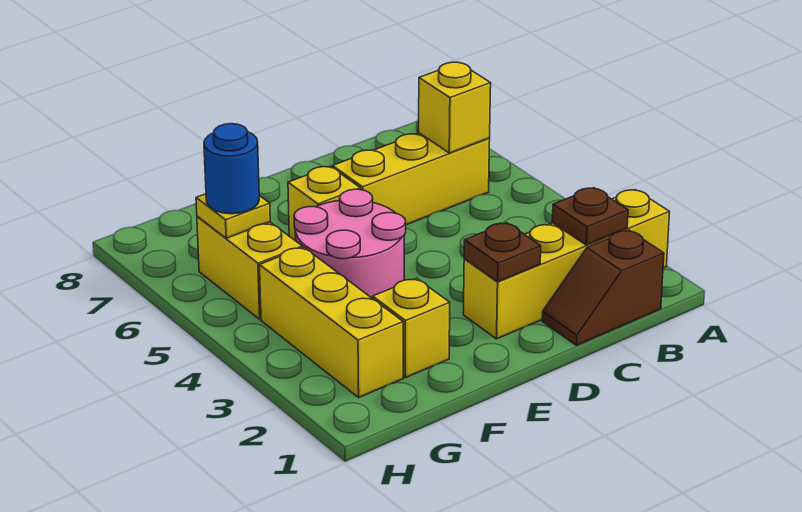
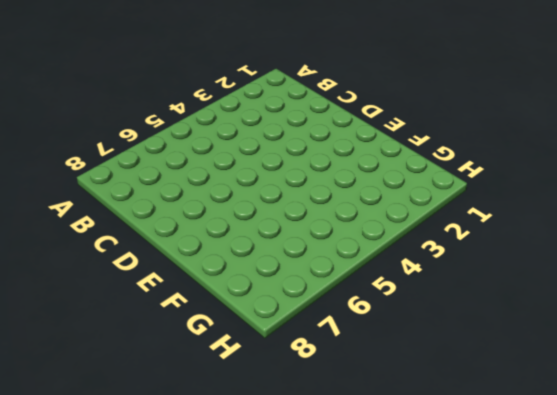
none -> yellow 1x4 brick [463,190,670,339]
none -> brown 1x2 slope [542,230,664,345]
none -> yellow 1x3 brick [332,133,490,225]

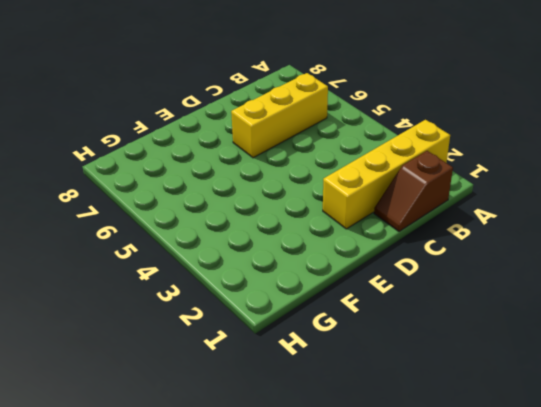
none -> pink 2x2 round brick [294,189,406,299]
none -> yellow 1x1 brick [288,167,360,241]
none -> yellow 1x1 brick [373,278,450,378]

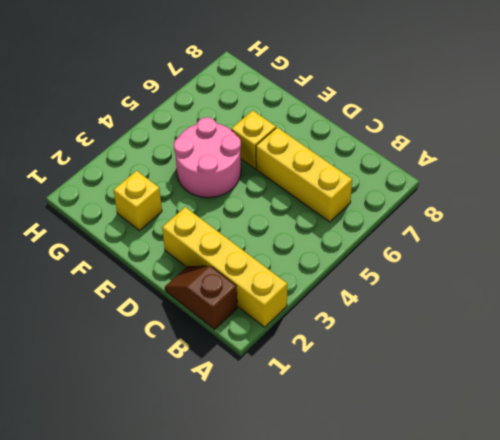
none -> yellow 1x3 brick [260,247,403,397]
none -> yellow 1x2 brick [197,216,302,319]
none -> brown 1x1 plate [552,188,628,245]

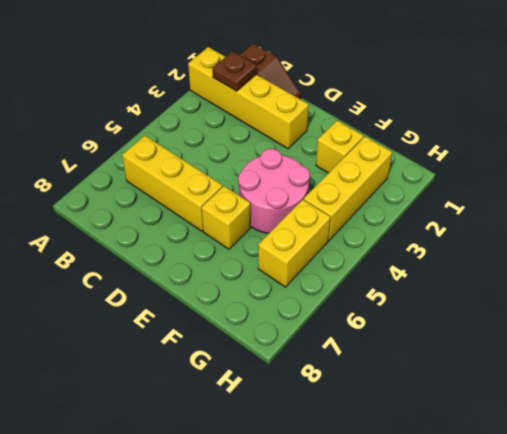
none -> yellow 1x1 brick [419,62,491,153]
none -> brown 1x1 plate [464,223,541,282]
none -> yellow 1x1 plate [196,194,270,238]

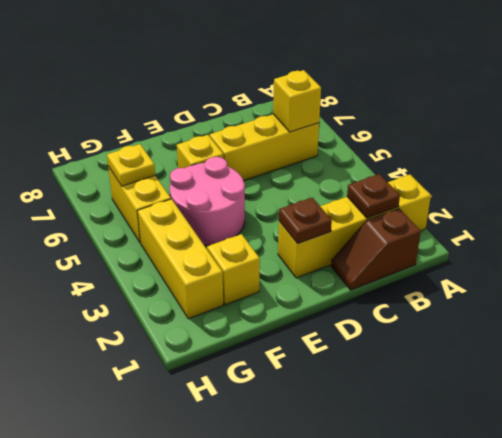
none -> blue 1x1 round brick [204,124,259,214]

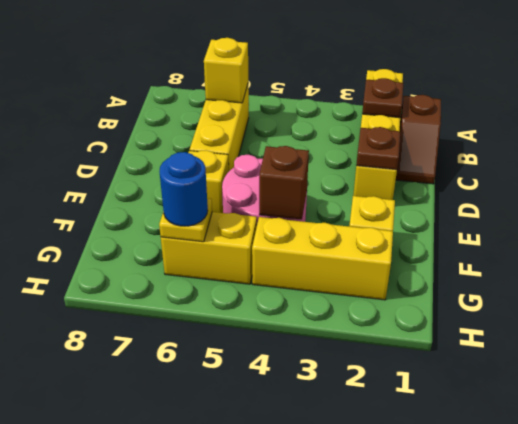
brown 1x1 brick [259,146,309,219] -> none

